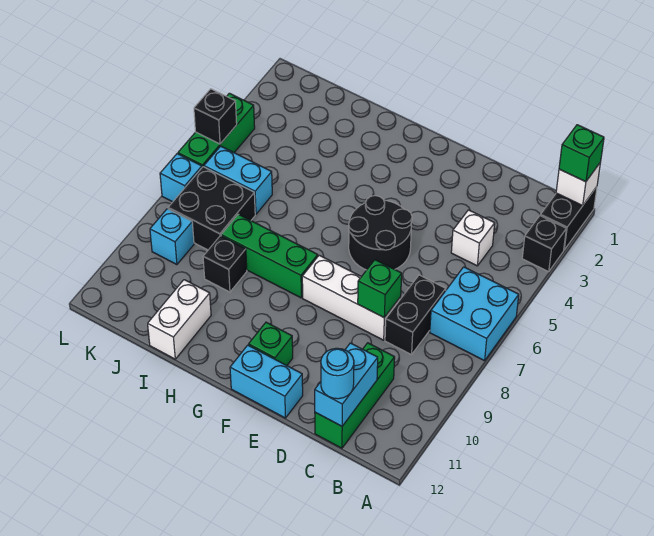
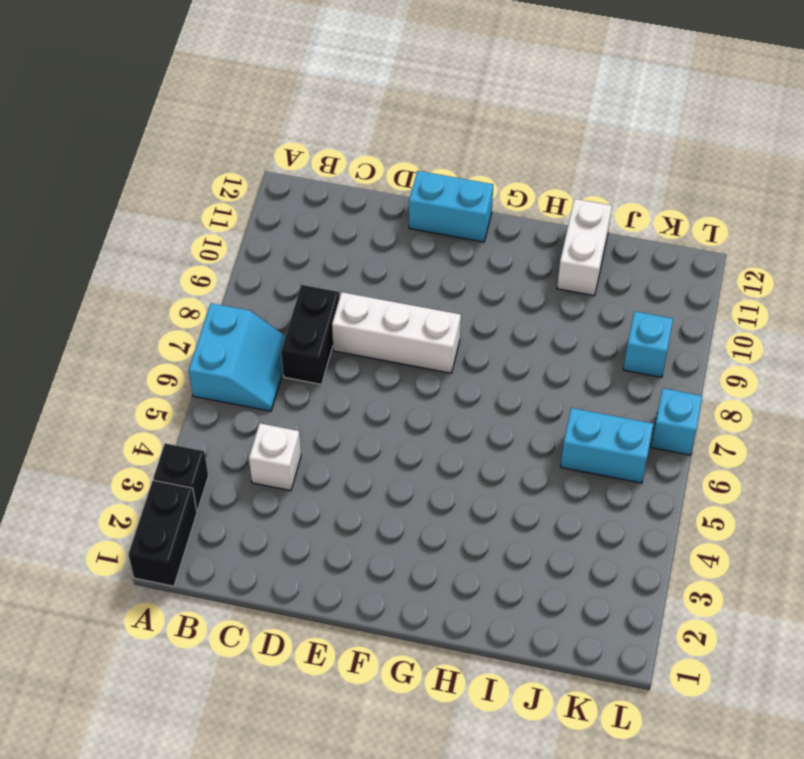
cyan 2x2 slope [189,303,286,411] -> cyan 2x2 brick [430,267,519,361]
none -> green 1x3 brick [315,343,395,448]
none -> black 2x2 round brick [349,196,412,270]
none -> green 1x1 brick [249,322,293,365]

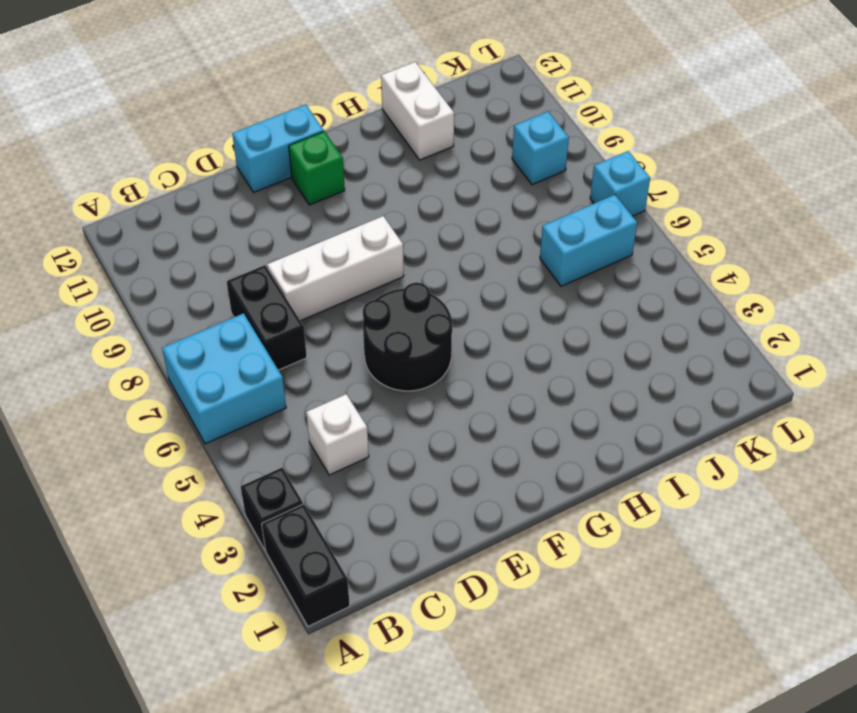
none -> green 1x3 brick [315,343,395,448]
none -> green 1x3 brick [221,214,318,298]
none -> black 1x1 brick [203,236,247,292]

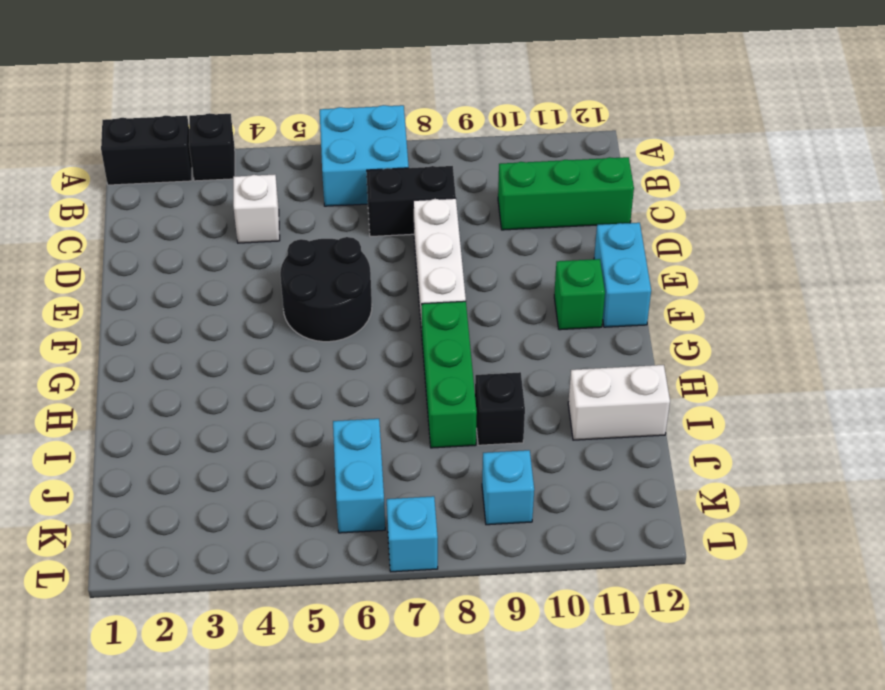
none -> black 2x2 brick [168,167,255,250]
none -> green 1x3 brick [178,93,255,167]
none -> white 1x1 brick [556,163,600,206]

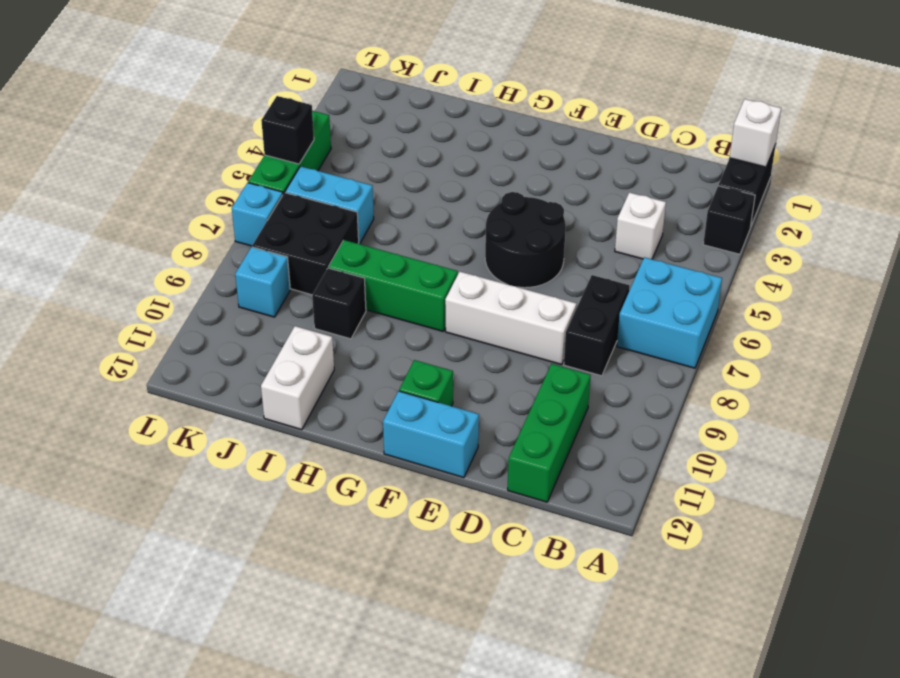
none -> cyan 1x2 brick [315,343,378,426]
none -> green 1x1 brick [358,260,402,318]
none -> green 1x1 brick [559,125,604,182]

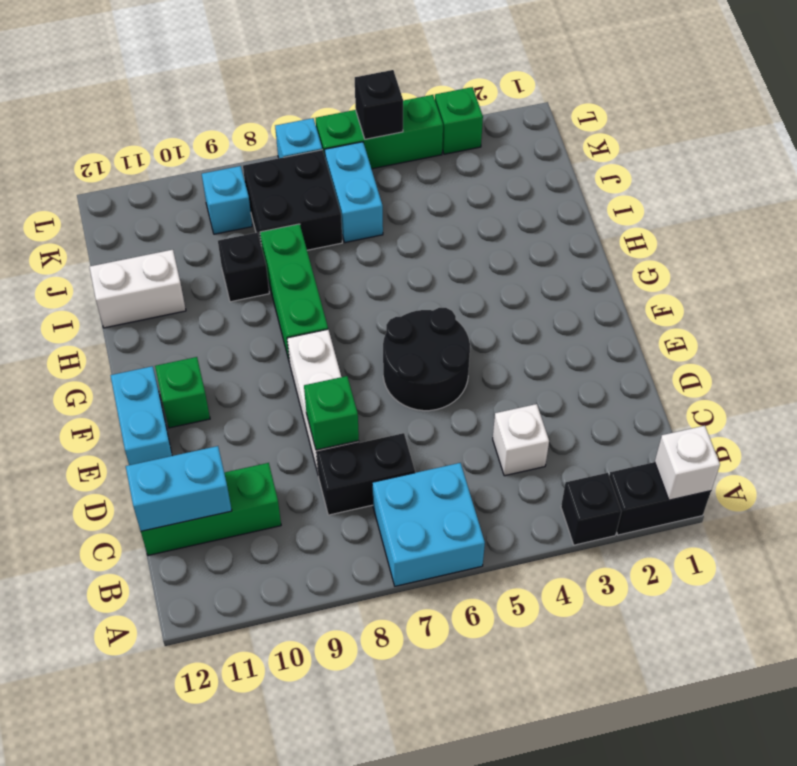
green 1x1 brick [435,87,483,154] -> green 1x1 brick moved to [559,125,604,182]
none -> cyan 1x1 round brick [321,348,354,399]

